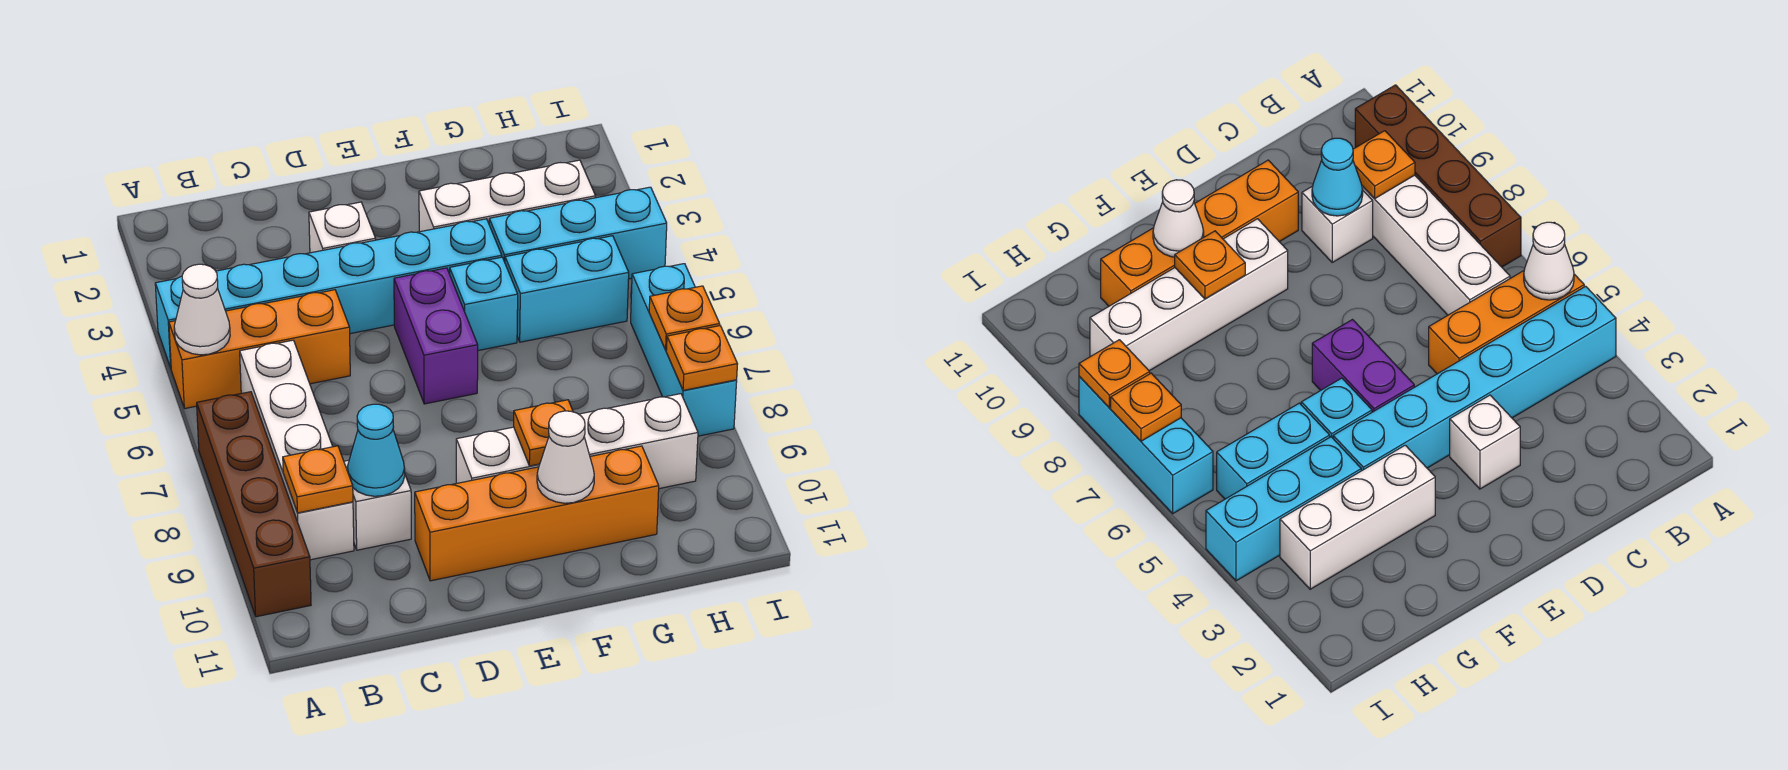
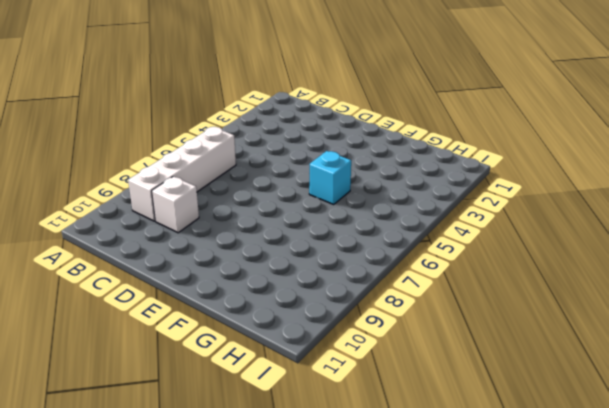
none -> cyan 1x6 brick [155,219,502,368]
none -> orange 1x3 brick [169,290,350,408]
none -> brown 1x4 brick [197,392,311,617]

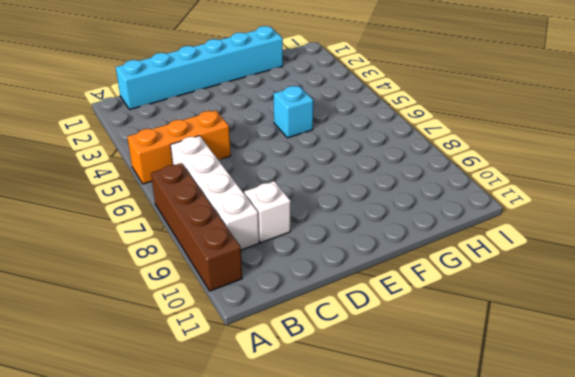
cyan 1x6 brick [116,26,283,110] -> cyan 1x6 brick moved to [155,219,502,368]
none -> white 1x1 brick [309,202,376,253]
none -> orange 1x4 brick [415,446,659,581]
none -> purple 1x2 brick [394,268,478,404]

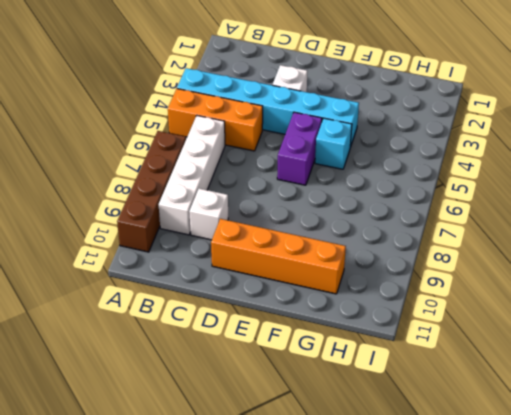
none -> white 1x4 brick [456,394,698,489]
none -> white 1x3 brick [419,160,596,232]
none -> cyan 1x3 brick [489,187,667,279]

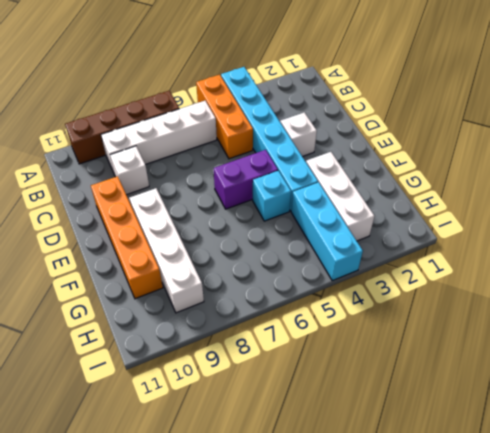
none -> cyan 1x2 brick [505,236,629,342]
none -> cyan 1x3 brick [631,264,737,436]
none -> white 1x1 cone [174,264,230,355]

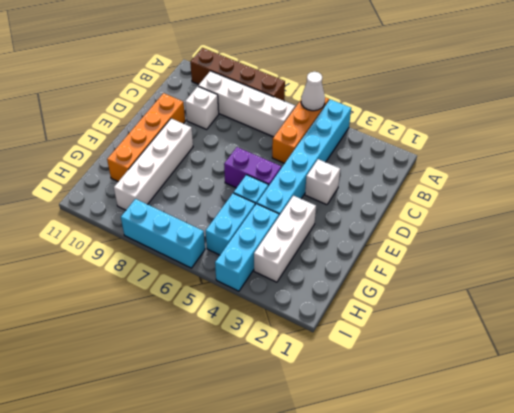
none -> orange 1x1 plate [283,446,353,513]
none -> cyan 1x1 cone [347,404,405,496]
none -> orange 1x1 plate [514,400,573,466]

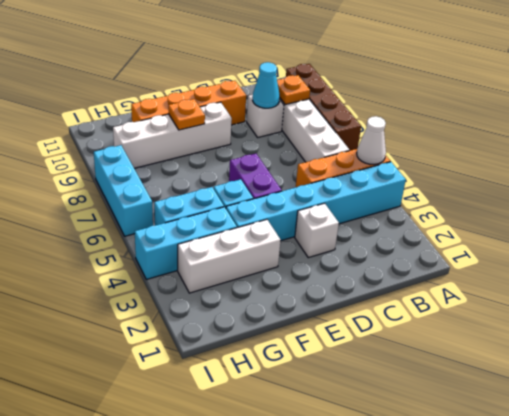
none -> white 1x1 cone [537,411,594,503]
none -> orange 1x1 plate [649,286,720,350]
none -> orange 1x1 plate [666,326,737,390]

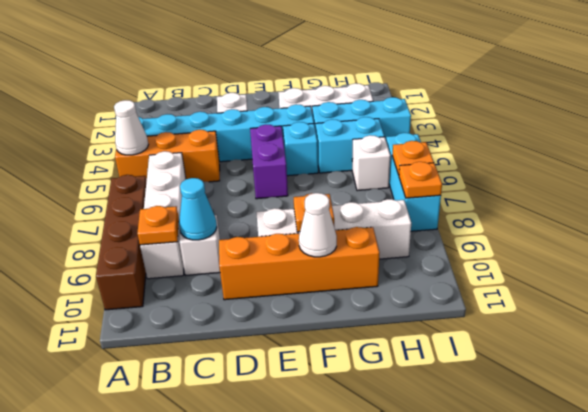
white 1x1 brick [352,135,390,191] -> none

